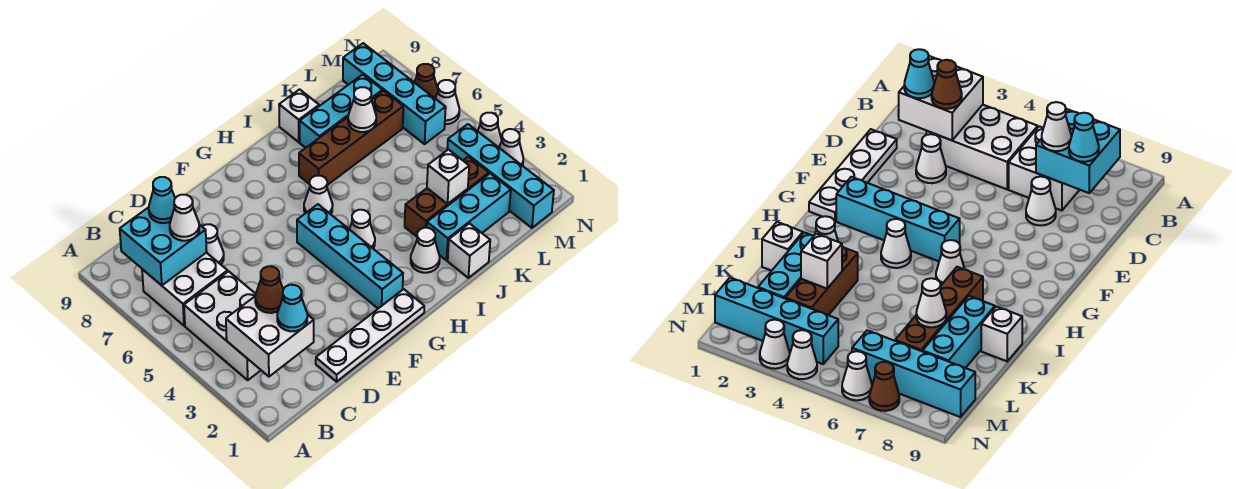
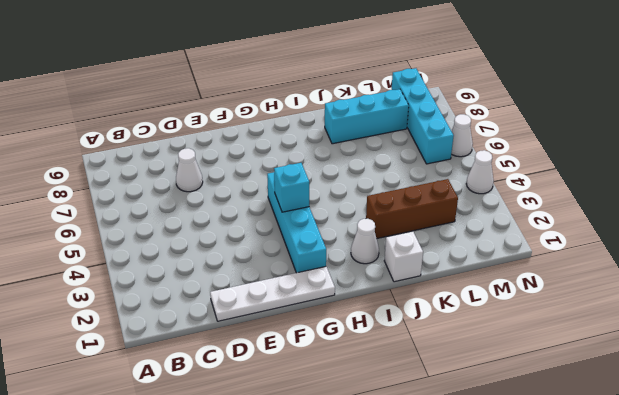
cyan 1x1 brick [274,163,309,212] -> none
none -> white 2x3 brick [184,271,261,380]
none -> white 2x2 brick [142,253,228,326]
none -> white 1x1 cone [916,134,946,183]

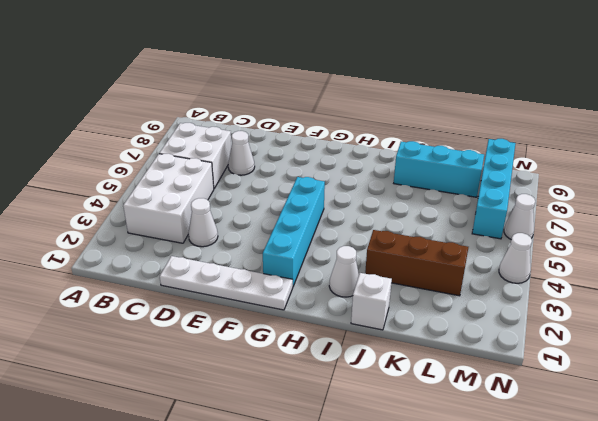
none -> white 1x1 cone [349,210,375,248]
none -> white 1x1 cone [304,176,333,214]
none -> brown 1x4 brick [299,91,403,185]

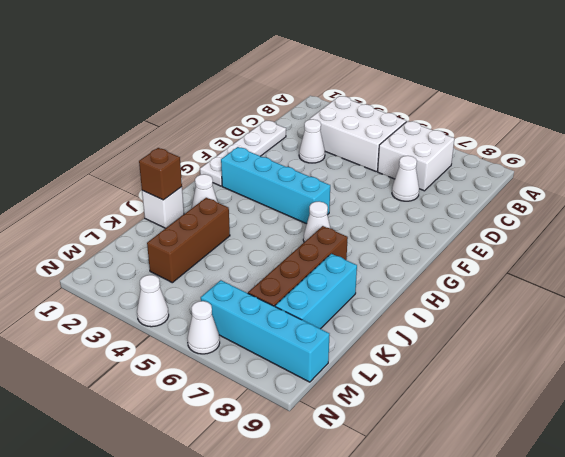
brown 1x1 brick [139,148,182,200] -> none
none -> white 1x1 cone [349,210,375,248]
none -> cyan 1x3 brick [427,174,511,260]
none -> white 1x1 brick [279,89,319,142]

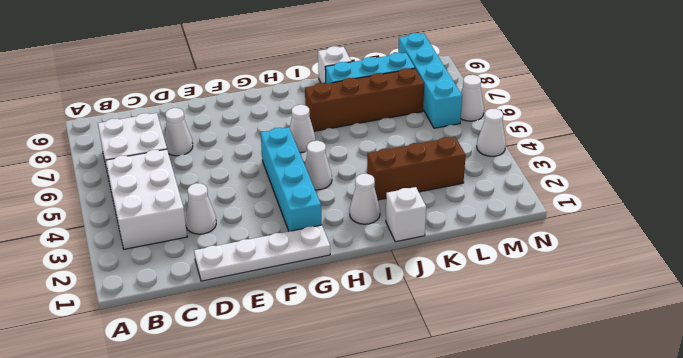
none -> cyan 1x3 brick [427,174,511,260]
none -> cyan 1x4 brick [447,124,554,228]
none -> white 1x1 cone [499,129,523,166]

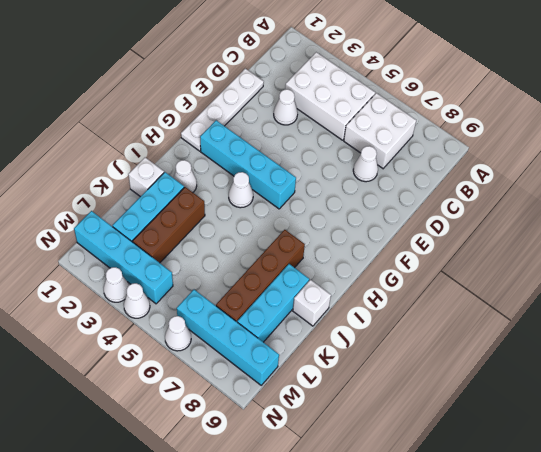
none -> white 1x1 cone [304,176,333,214]
none -> brown 1x1 cone [414,64,438,98]
none -> white 2x2 brick [226,297,314,377]

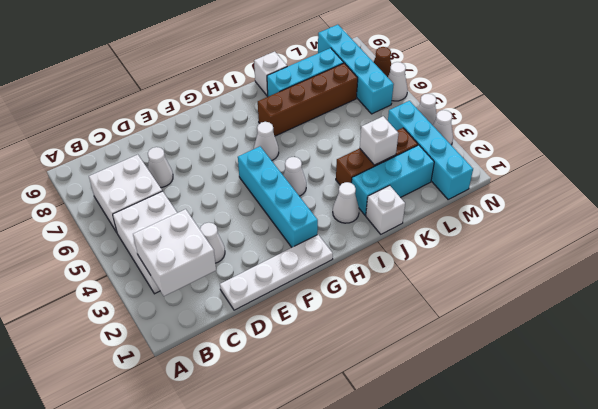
none -> cyan 2x2 brick [120,207,207,285]
none -> white 1x1 cone [348,87,376,132]
none -> cyan 1x1 cone [277,285,307,331]

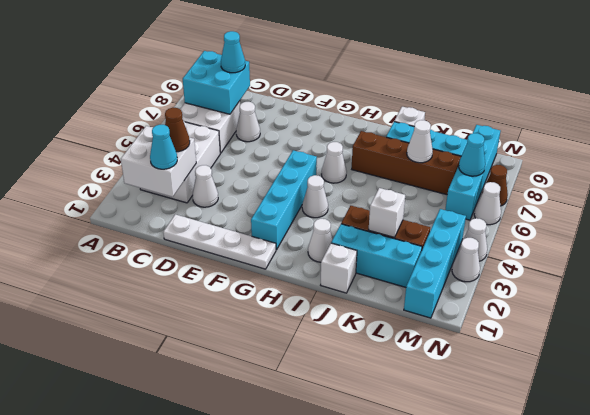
cyan 1x1 cone [459,133,485,176] -> none
none -> white 1x1 cone [170,195,199,241]

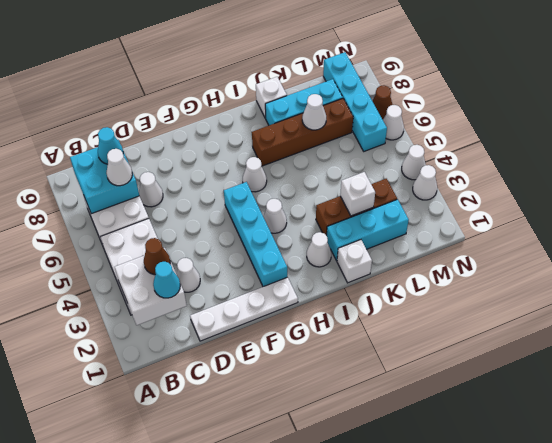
none -> cyan 1x4 brick [447,124,554,228]

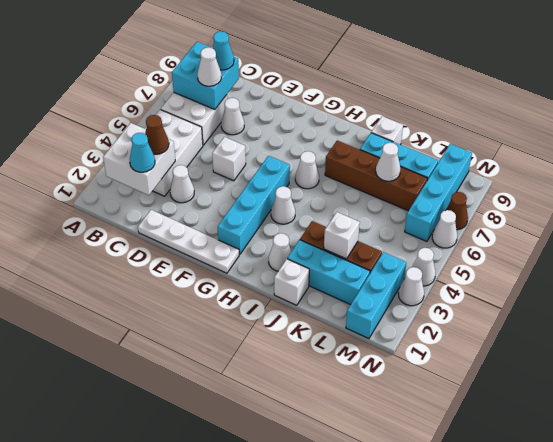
white 1x1 brick [212,137,246,181] -> none
cyan 1x3 brick [346,252,406,339] -> cyan 1x4 brick [447,124,554,228]

